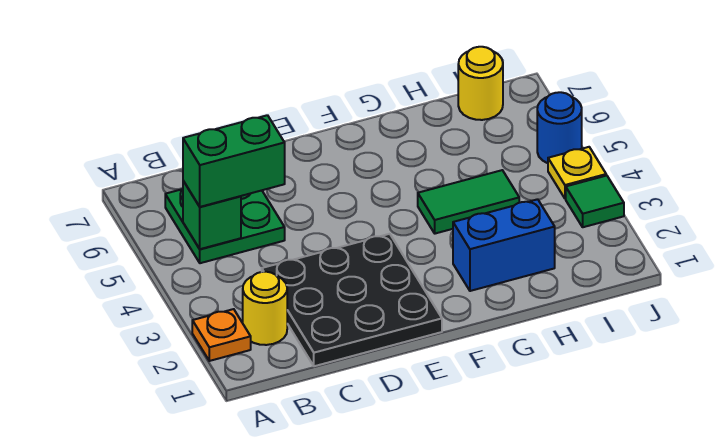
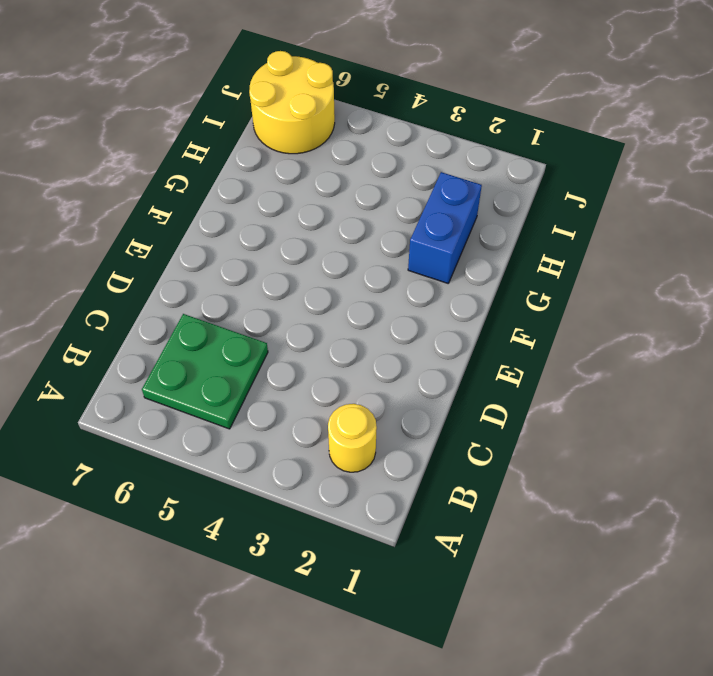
yellow 2x2 round brick [249,51,335,154] -> yellow 1x1 round brick [458,47,503,120]
none -> orange 1x1 plate [192,309,251,361]
none -> black 3x3 plate [262,234,442,366]
none -> green 1x2 tile [418,170,519,234]

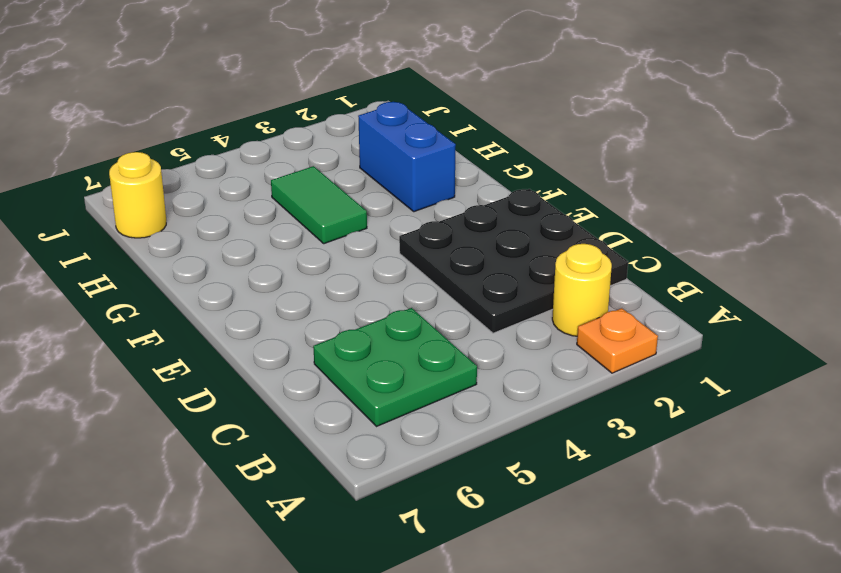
none -> green 1x1 tile [566,175,624,227]
none -> yellow 1x1 plate [548,147,606,199]
none -> blue 1x1 round brick [537,92,582,163]

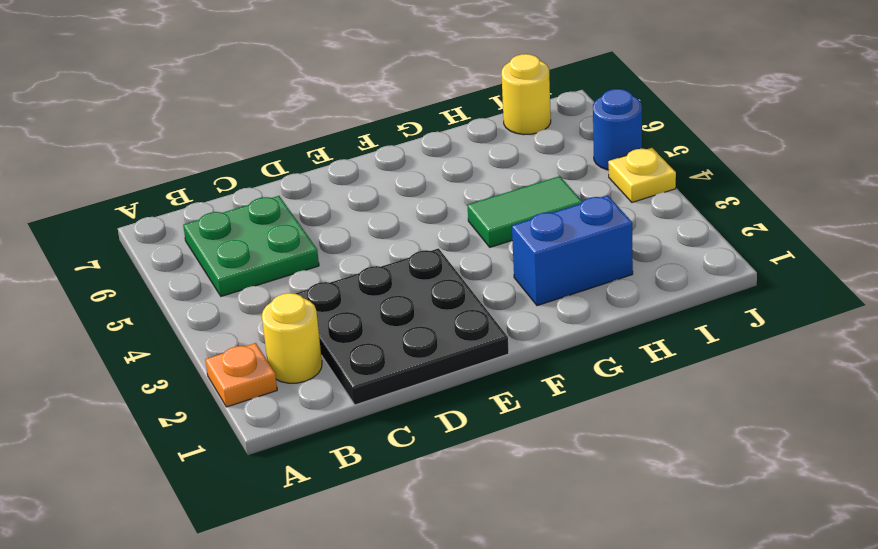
none -> green 1x1 tile [566,175,624,227]
none -> green 1x1 brick [183,181,241,249]
none -> green 1x2 brick [183,115,285,207]

